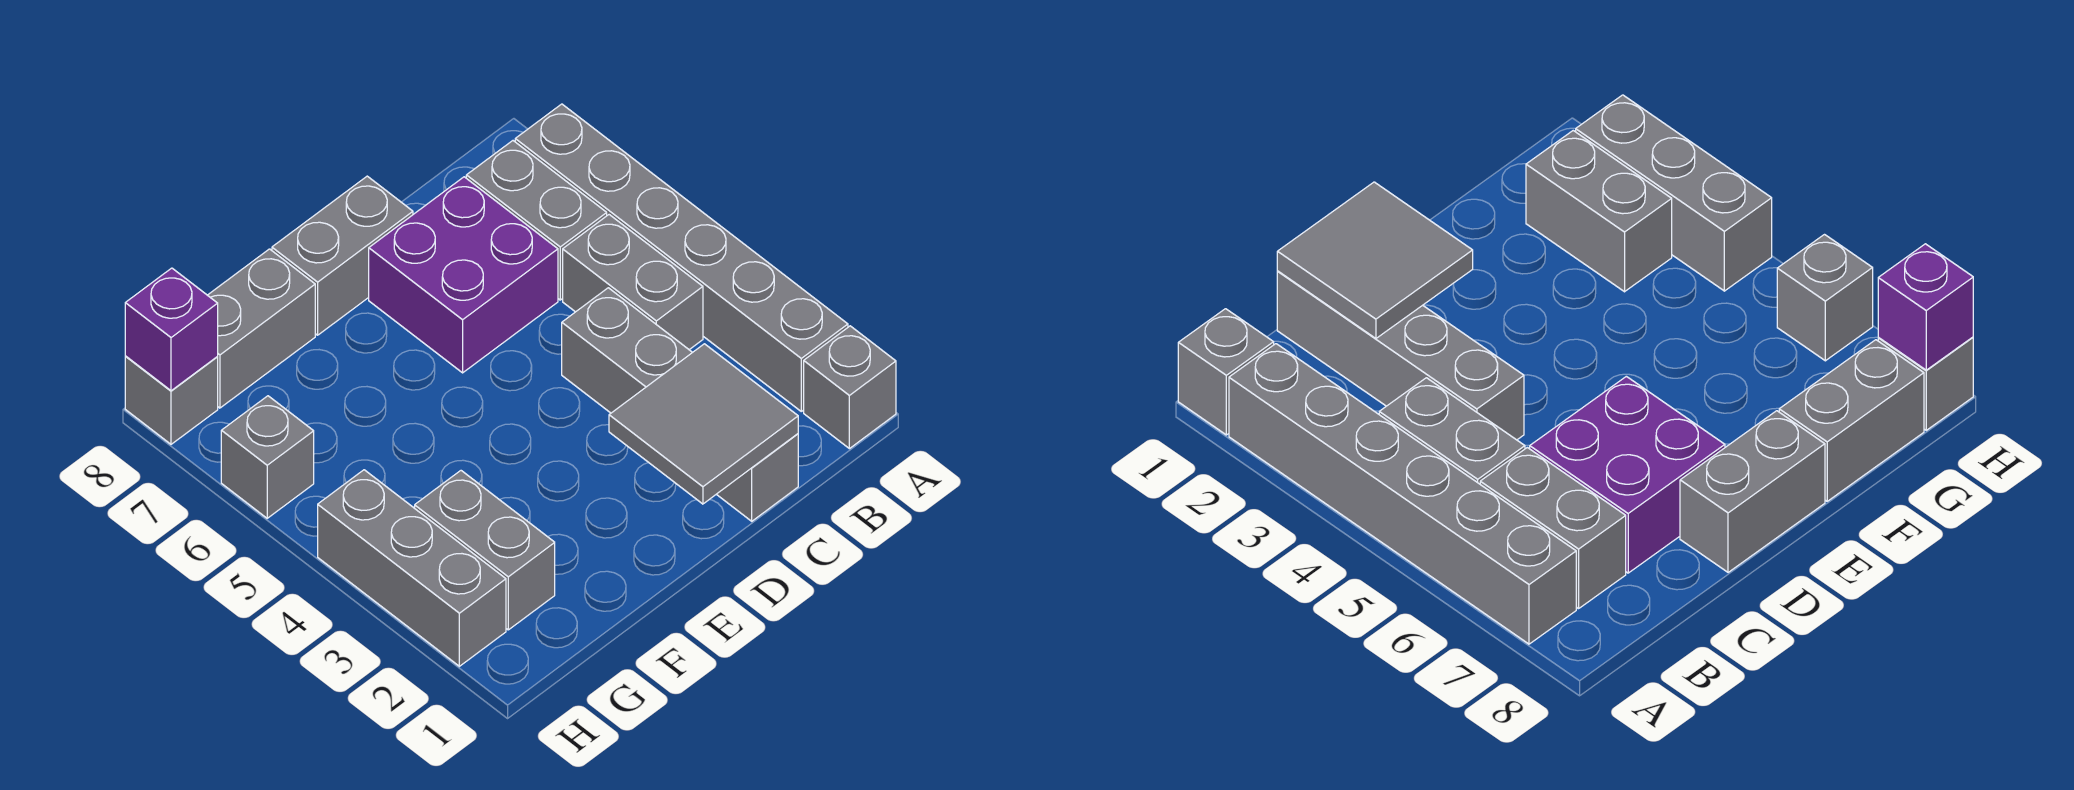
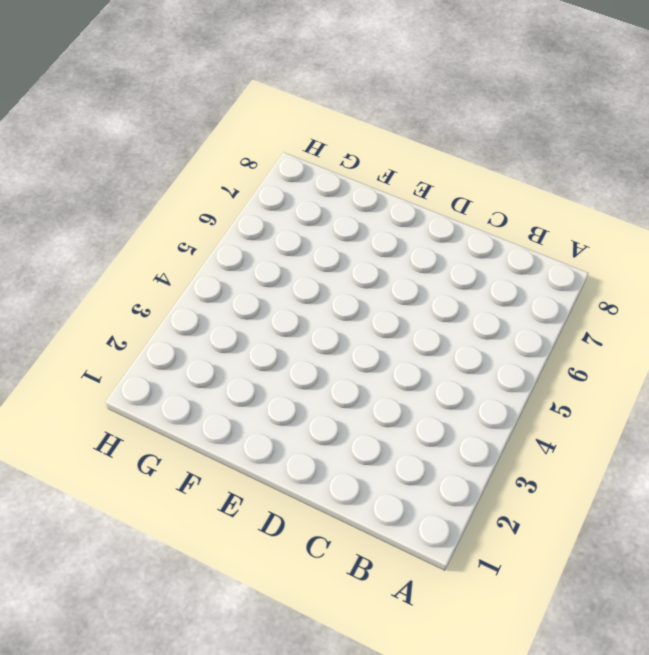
none -> grey 1x1 brick [804,326,896,449]
none -> grey 1x6 brick [515,104,848,411]
none -> grey 1x2 brick [563,215,703,350]

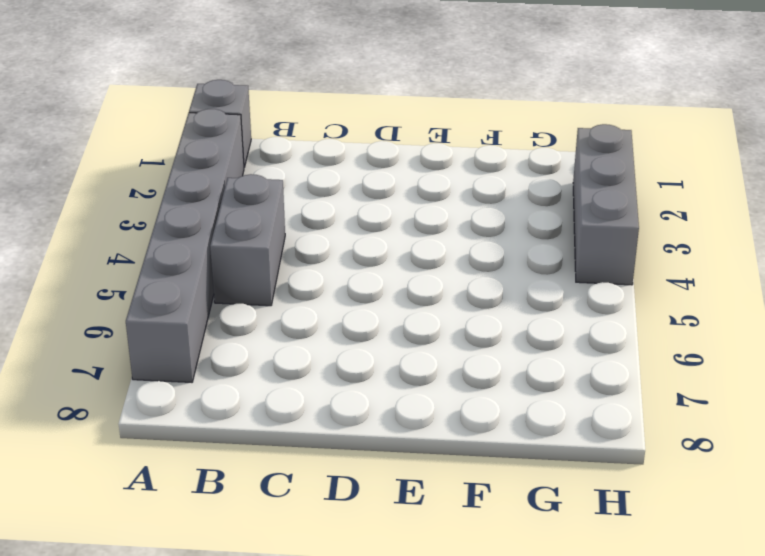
none -> grey 1x2 brick [466,141,607,300]
none -> grey 1x4 brick [562,288,798,521]
none -> purple 2x2 brick [369,177,558,373]

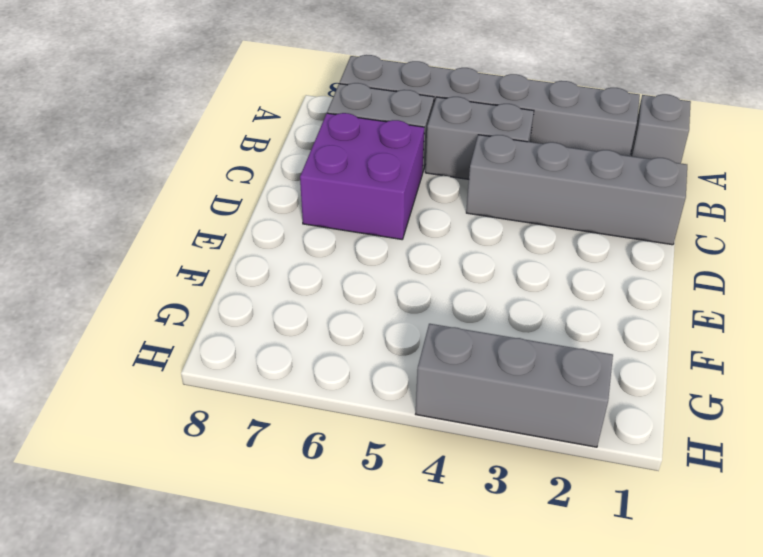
none -> grey 1x2 brick [272,176,413,335]
none -> grey 1x2 brick [208,249,315,408]
none -> grey 1x2 brick [415,471,555,630]

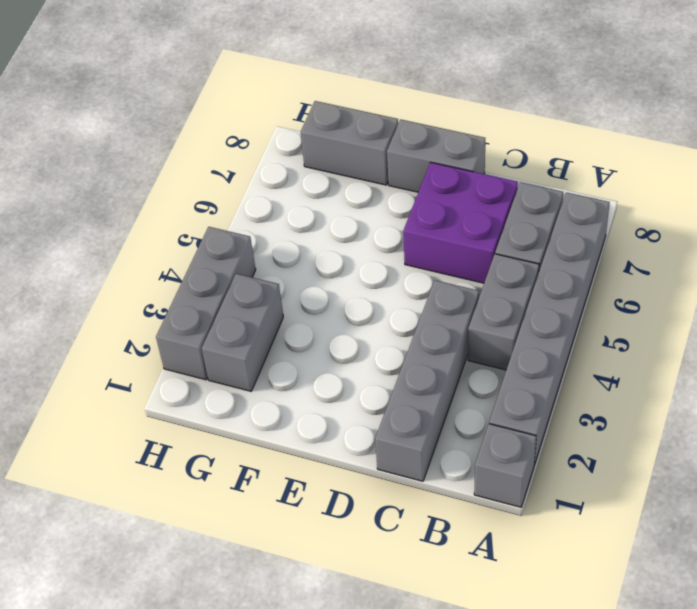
none -> grey 1x1 brick [221,396,314,518]
none -> grey 1x1 brick [125,357,218,444]
none -> grey 2x2 tile [609,344,798,504]

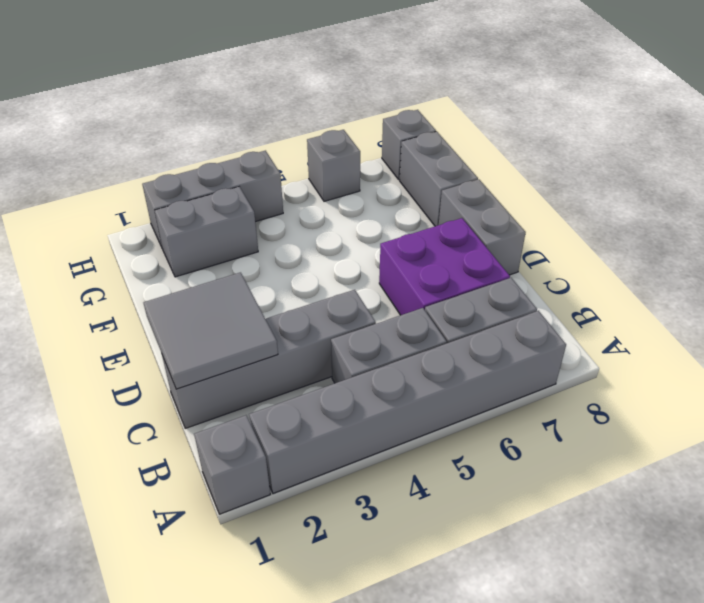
none -> purple 1x1 brick [125,268,218,391]

